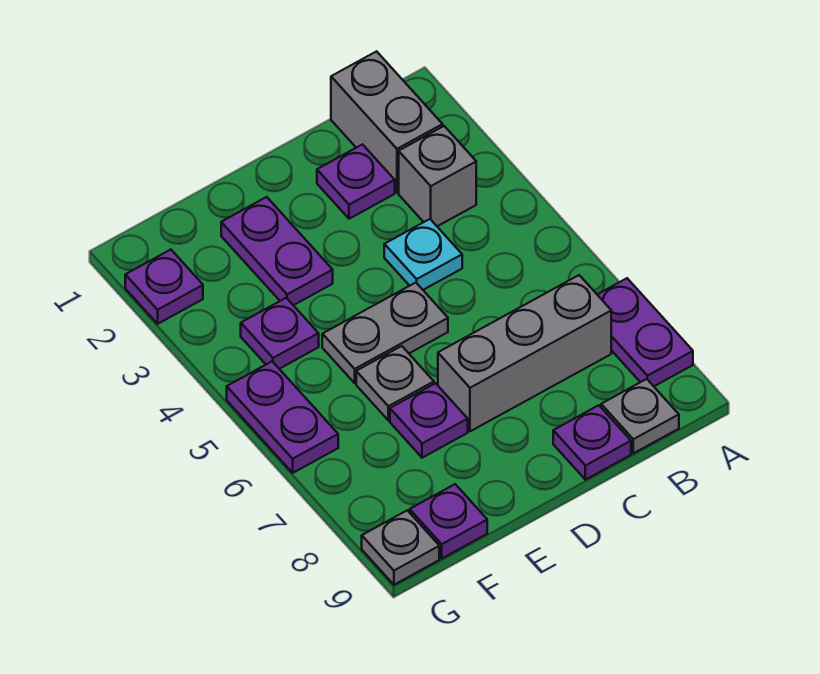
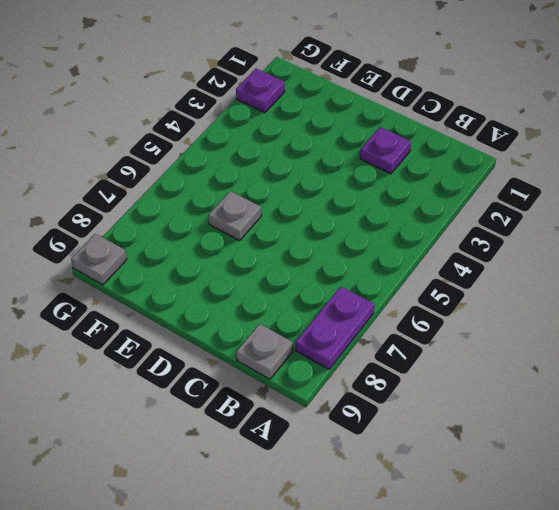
none -> grey 1x2 brick [331,51,443,192]
none -> grey 1x1 brick [399,126,476,226]
none -> grey 1x3 brick [438,275,611,431]

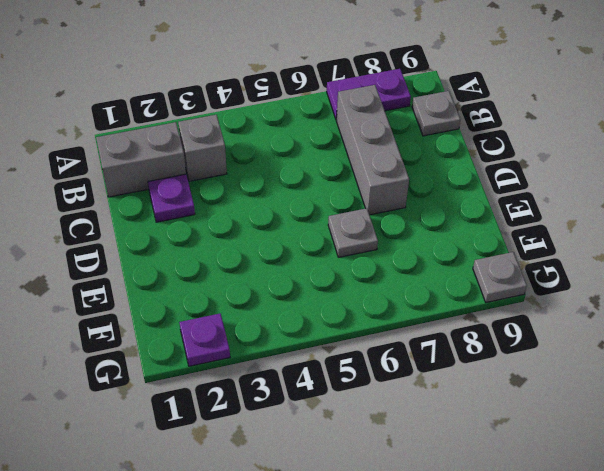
none -> cyan 1x1 plate [384,219,462,290]
none -> purple 1x1 plate [553,405,631,480]
none -> grey 1x2 plate [322,283,448,383]

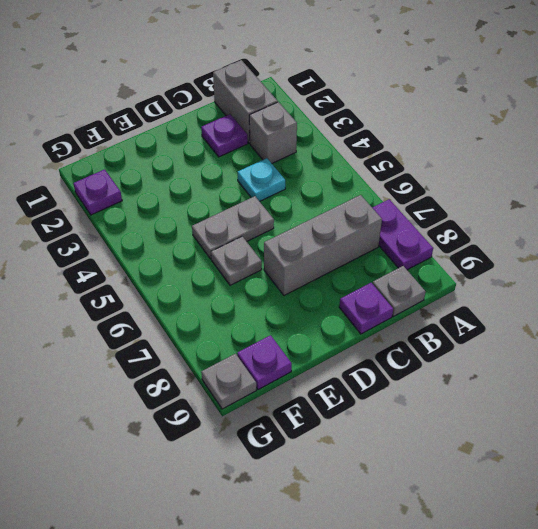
none -> purple 1x2 plate [221,197,333,305]
none -> purple 1x1 plate [390,383,468,458]
none -> purple 1x1 plate [241,298,319,369]

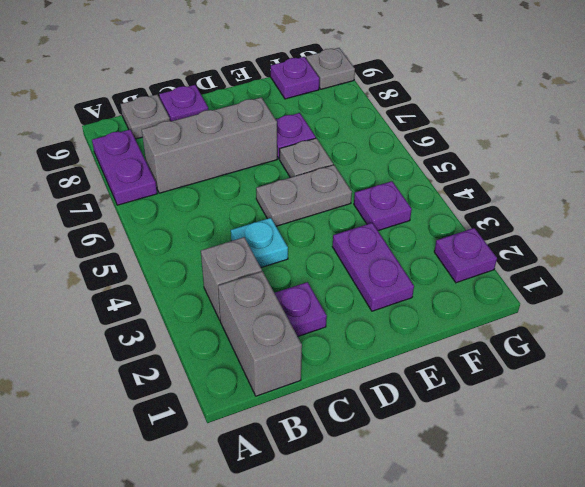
none -> purple 1x2 plate [227,361,338,473]

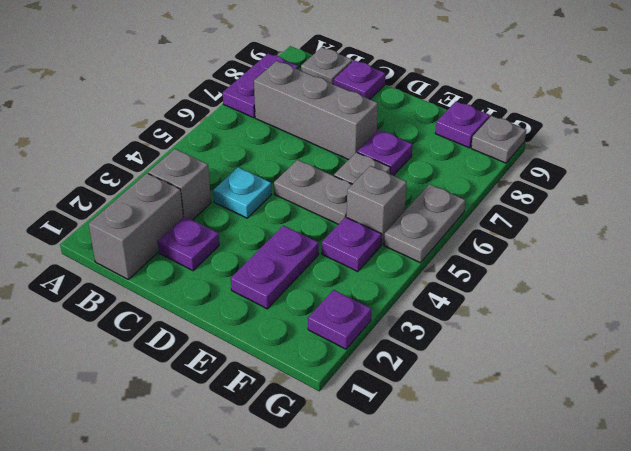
grey 1x1 brick [347,166,407,245] -> none
grey 1x2 plate [384,184,465,263] -> purple 1x2 plate [227,361,338,473]

